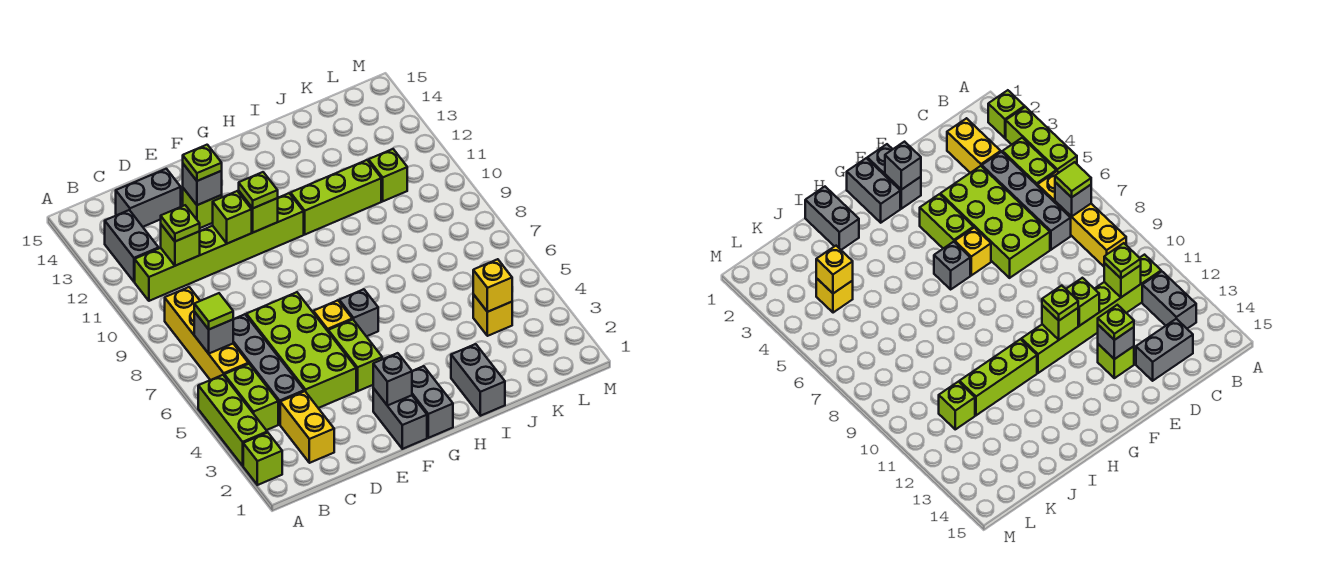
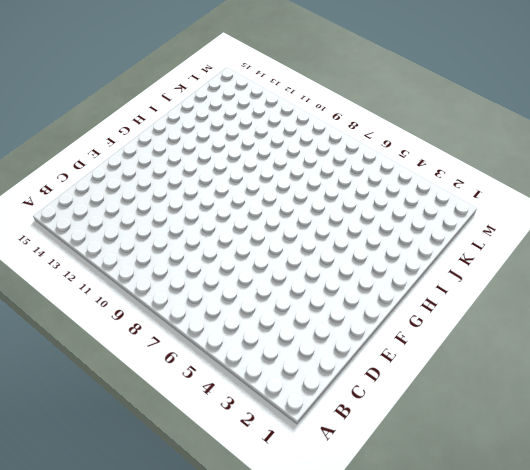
none -> lime 1x1 brick [243,432,282,485]
none -> lime 1x3 brick [198,375,267,466]
none -> lime 1x2 brick [224,364,278,430]
none -> yellow 1x4 brick [165,287,248,380]

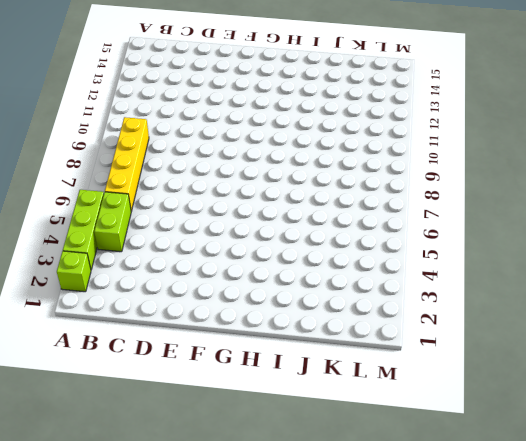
none -> lime 1x6 brick [135,193,304,301]
none -> grey 1x2 brick [105,210,159,282]
none -> yellow 1x2 brick [280,391,334,463]
none -> grey 1x4 brick [233,314,304,424]

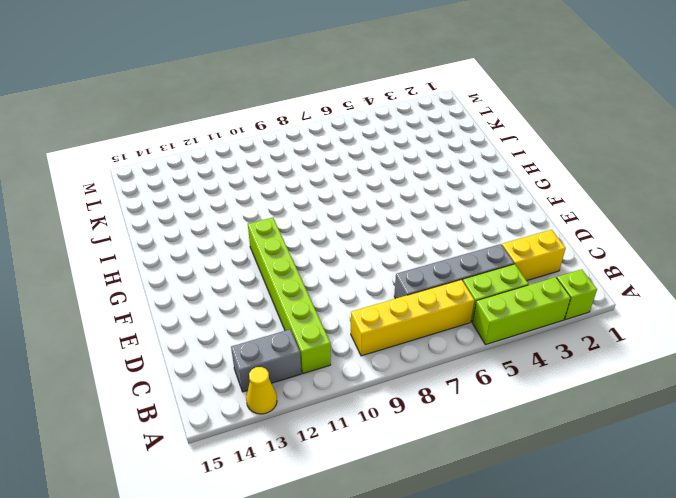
yellow 1x1 cone [246,367,277,414] -> none
none -> grey 1x2 brick [116,169,181,227]
none -> lime 2x4 brick [246,292,356,408]
none -> lime 1x1 brick [183,188,222,228]
none -> grey 1x2 brick [373,388,427,449]

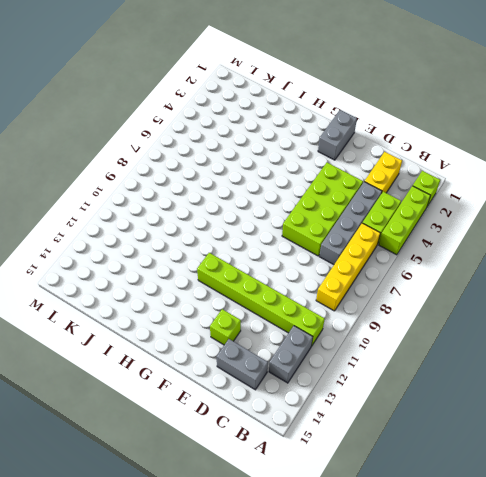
none -> lime 1x2 brick [328,320,382,391]
none -> yellow 1x1 brick [313,300,352,331]
none -> grey 1x2 brick [412,366,453,438]
none -> grey 1x1 brick [339,289,378,336]

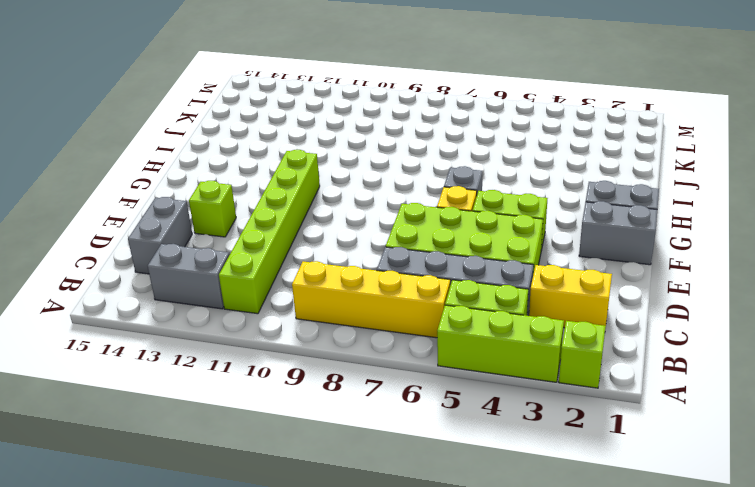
none -> lime 1x3 brick [291,160,381,234]
none -> grey 1x2 brick [451,344,505,416]
none -> yellow 1x1 brick [473,294,512,336]
none -> lime 1x1 brick [368,149,407,201]

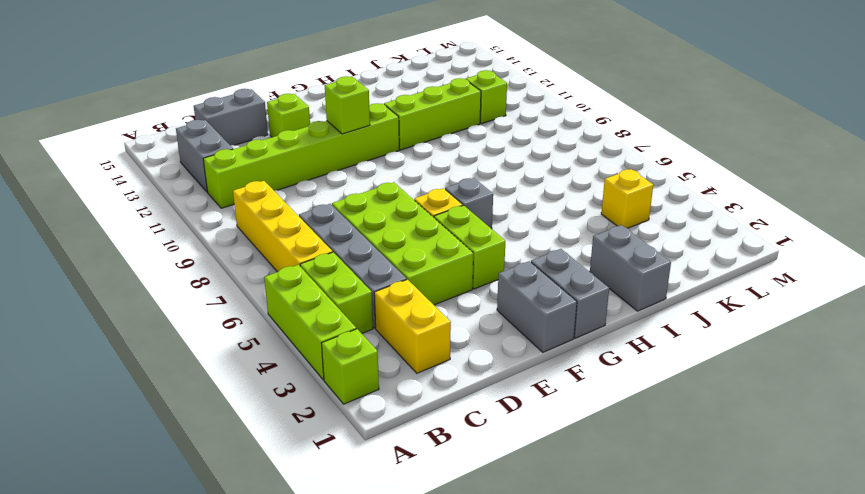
none -> grey 1x1 brick [194,312,233,354]
none -> lime 1x1 brick [161,225,200,266]
none -> lime 1x1 brick [213,191,252,244]
none -> grey 1x1 brick [183,164,222,205]

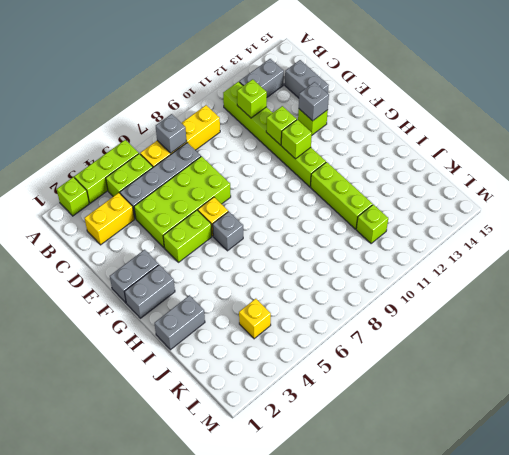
none -> grey 1x1 brick [373,353,412,406]
none -> yellow 1x1 brick [473,259,512,312]
none -> lime 1x1 tile [194,293,233,329]
none -> lime 1x1 plate [161,205,200,241]

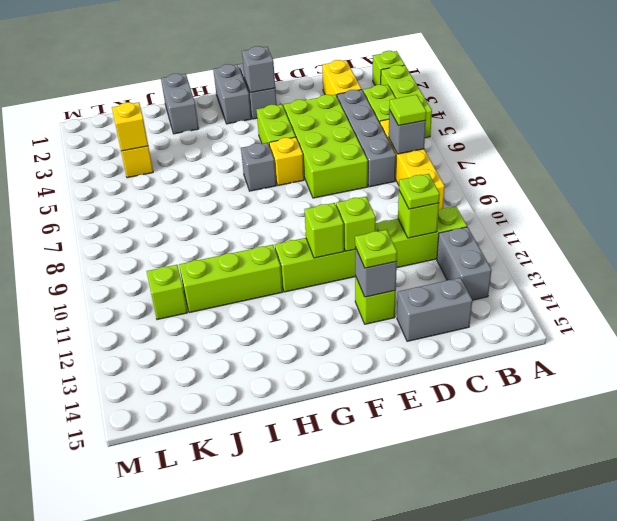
none -> lime 1x1 plate [239,172,278,208]

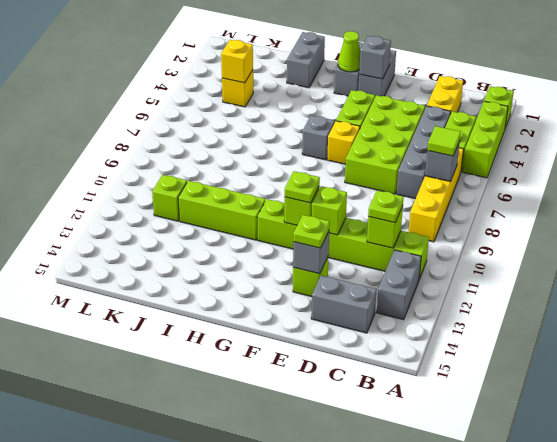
lime 1x1 cone [338,31,360,72] -> none

